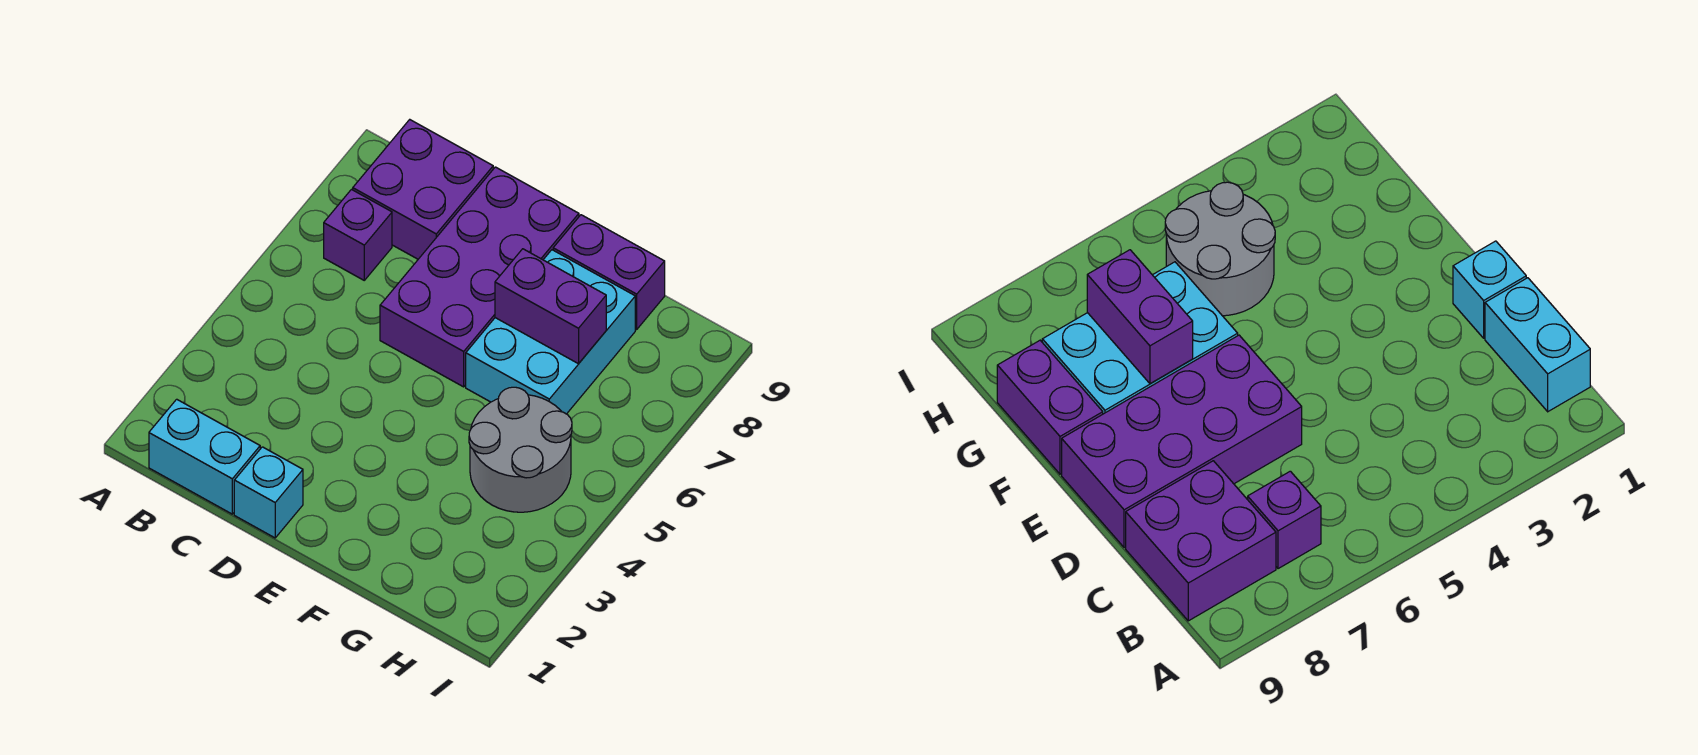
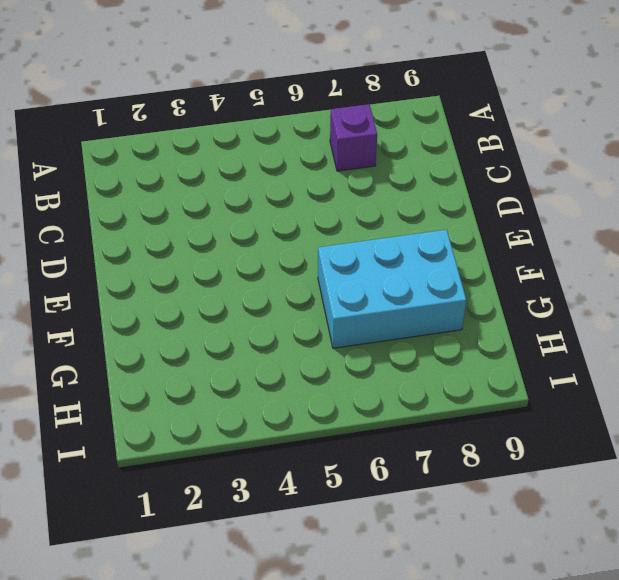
none -> cyan 1x2 brick [149,399,260,514]
none -> purple 2x2 brick [353,120,493,259]

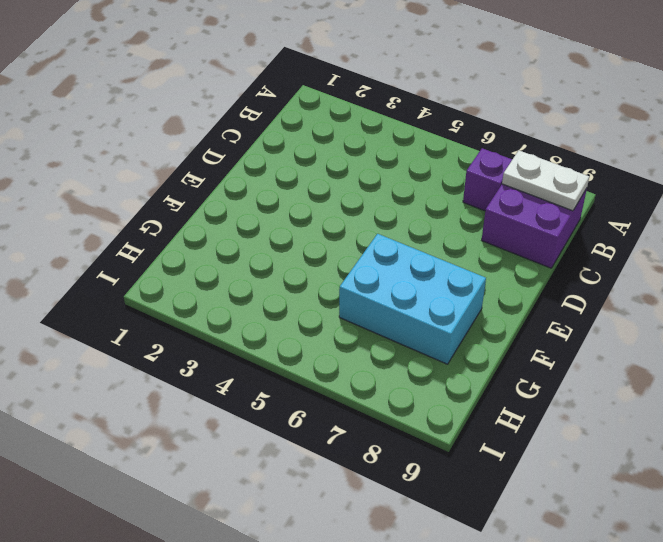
white 1x2 plate [502,150,589,211] -> none
none -> cyan 1x2 brick [149,399,260,514]
none -> cyan 1x1 brick [234,447,303,538]

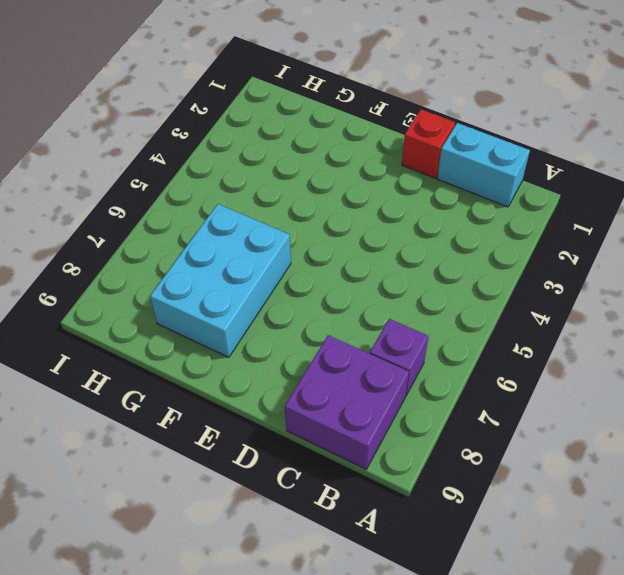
red 1x1 brick [402,109,455,178] -> cyan 1x1 brick [234,447,303,538]
none -> purple 2x4 brick [380,167,579,387]
none -> purple 1x2 brick [553,215,665,329]

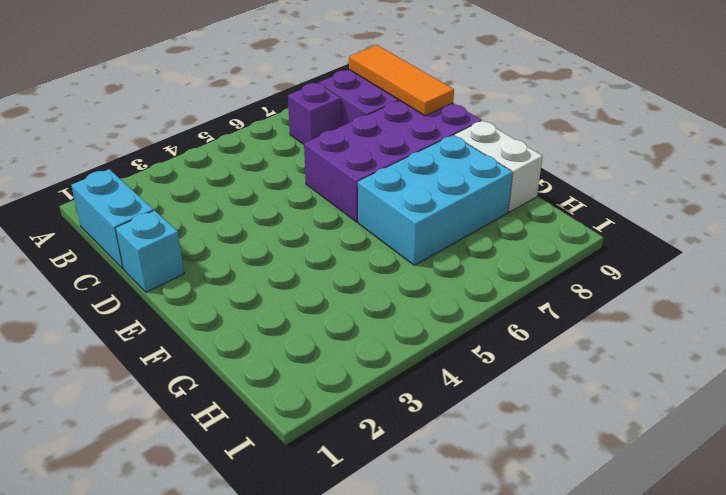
orange 1x3 tile [349,45,454,116] -> none
white 1x2 brick [455,121,543,212] -> purple 1x2 brick [553,215,665,329]
none -> grey 2x2 round brick [469,387,572,512]
none -> purple 1x2 brick [495,249,606,364]

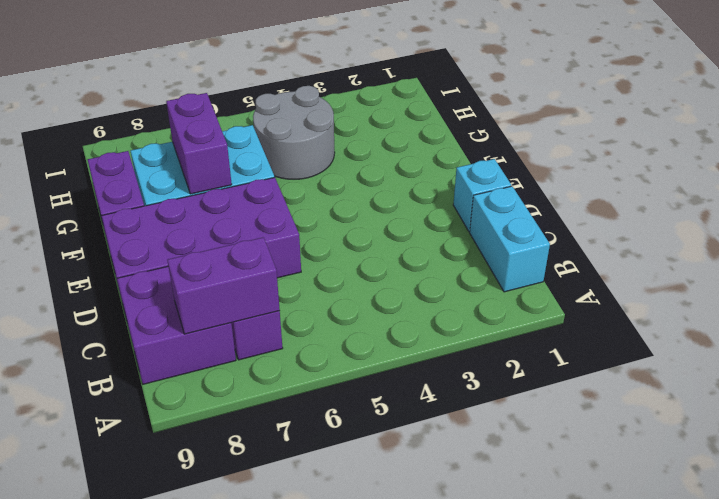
purple 1x2 brick [167,237,280,334] -> none

